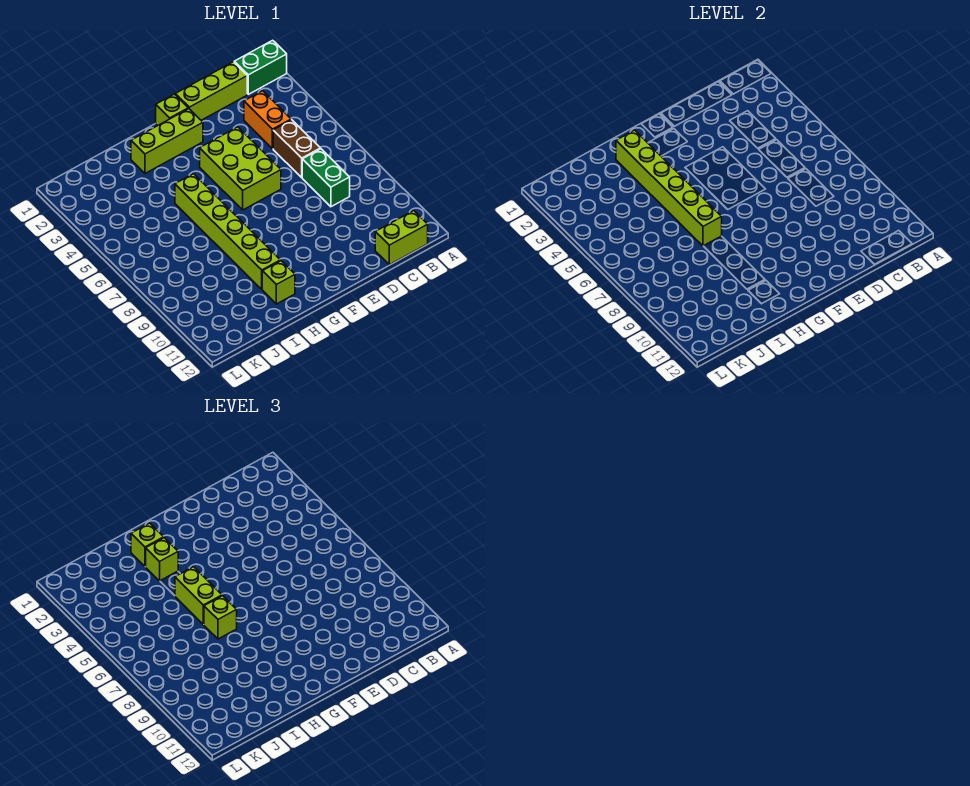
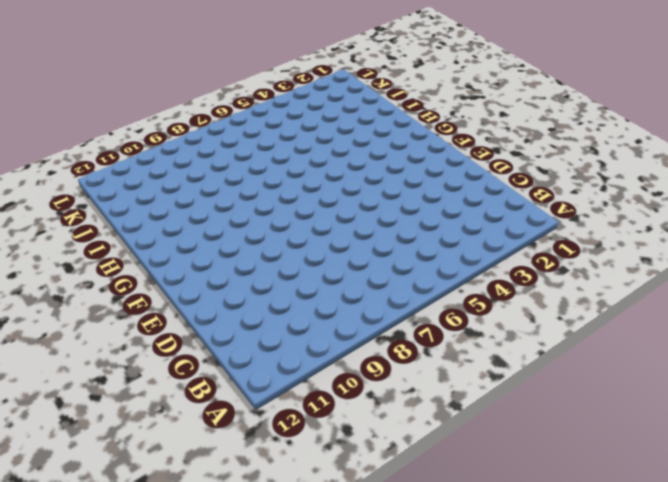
none -> green 1x2 brick [234,40,287,94]
none -> lime 1x2 brick [375,211,428,265]
none -> lime 1x3 brick [175,62,247,120]

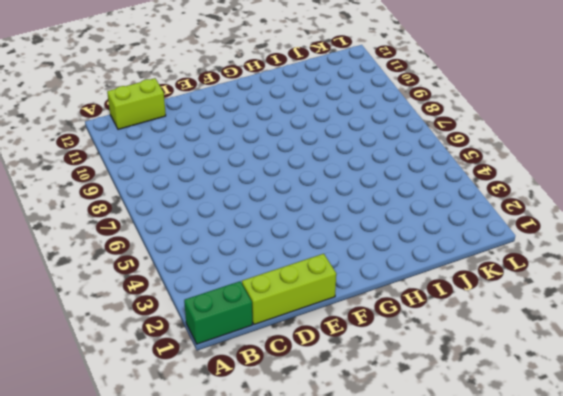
none -> orange 1x2 brick [244,91,291,149]
none -> brown 1x2 brick [273,120,320,178]
none -> green 1x2 brick [302,149,350,207]

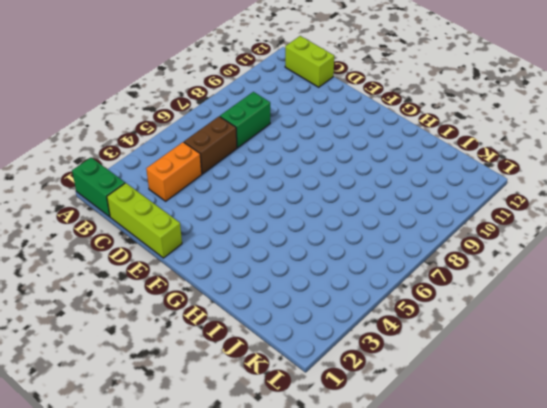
none -> lime 2x3 brick [200,127,281,210]
none -> lime 1x1 brick [156,94,188,126]
none -> lime 1x3 brick [131,109,203,173]

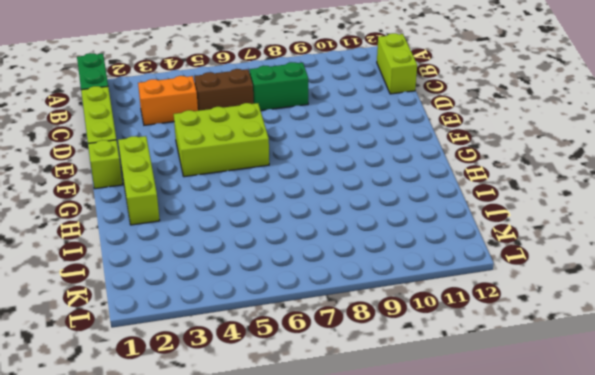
none -> lime 1x6 brick [175,174,281,289]
none -> lime 1x1 brick [262,261,295,304]
none -> lime 1x6 brick [616,130,722,246]

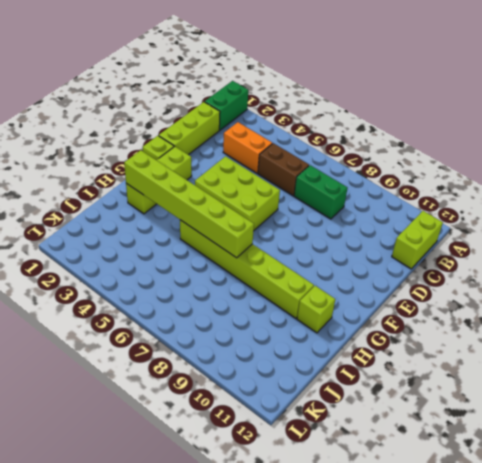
none -> lime 1x1 brick [131,523,164,566]
none -> lime 1x1 brick [145,538,178,581]
none -> lime 1x2 brick [175,567,222,625]

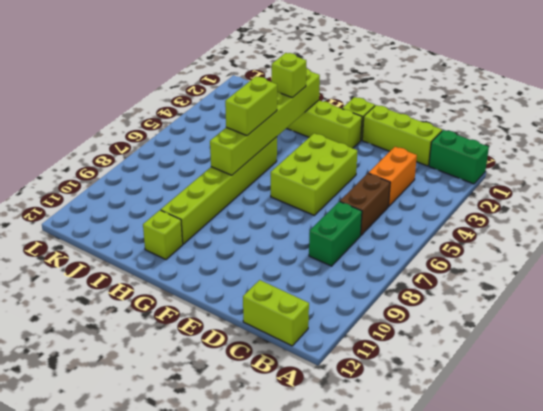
none -> lime 1x1 brick [131,523,164,566]
none -> lime 1x1 brick [204,596,237,639]

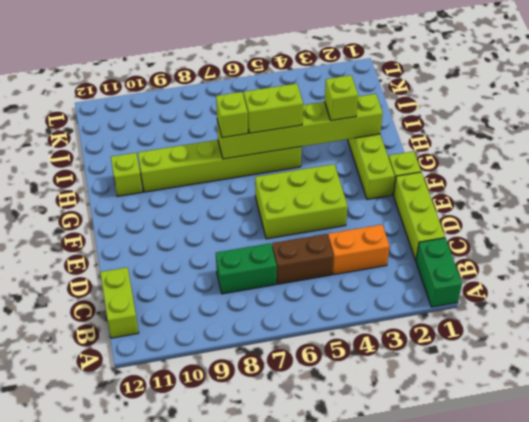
none -> lime 1x1 brick [131,523,164,566]

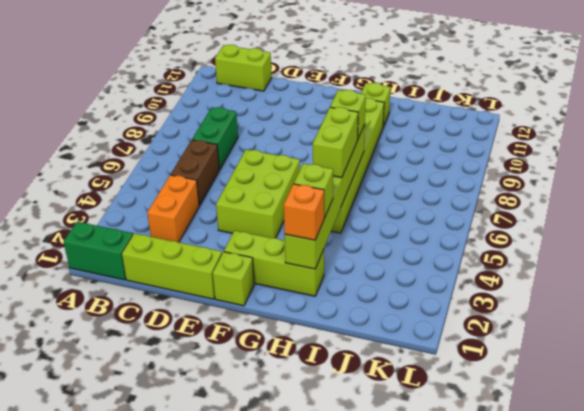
orange 1x1 brick [284,184,324,240] -> lime 1x1 brick [131,523,164,566]

